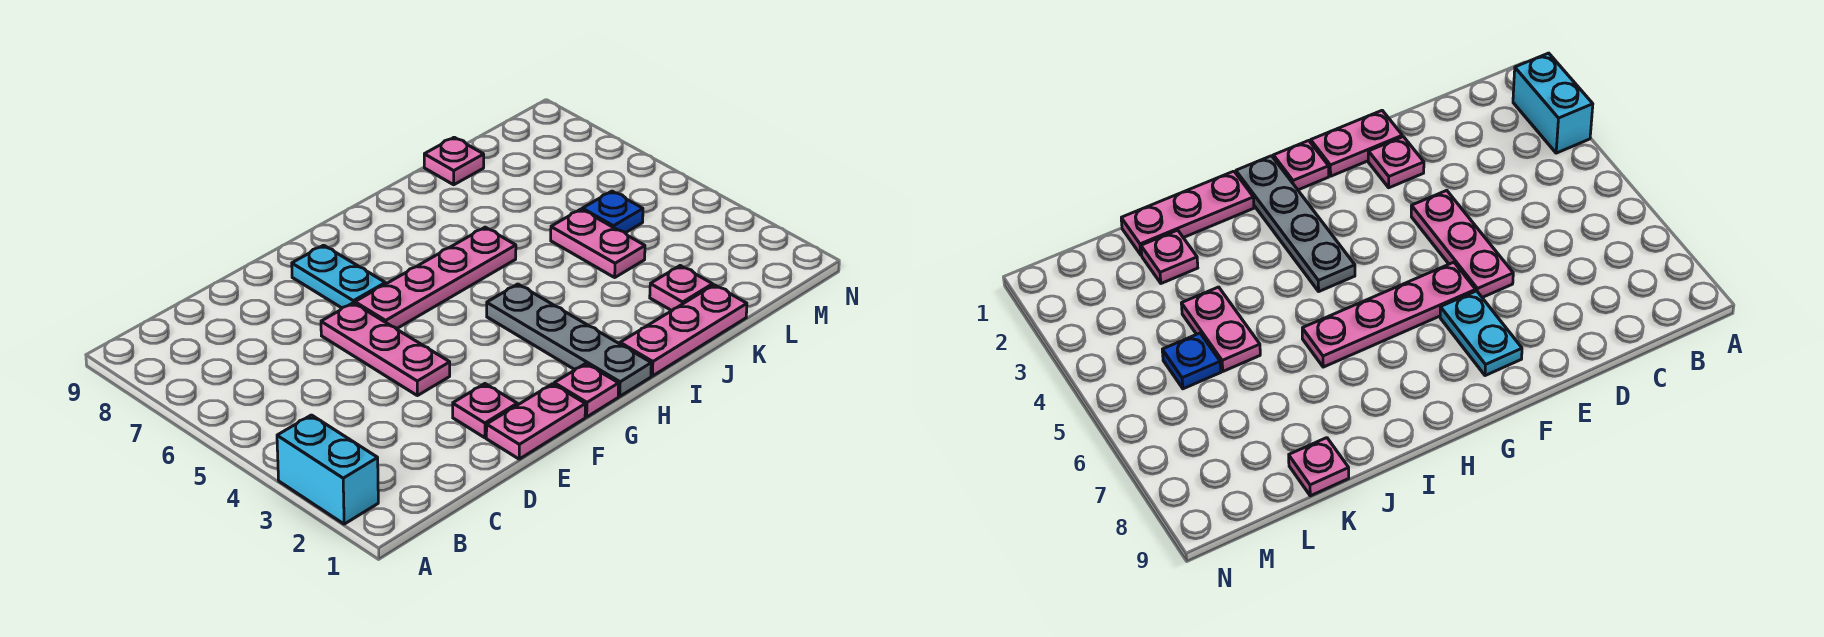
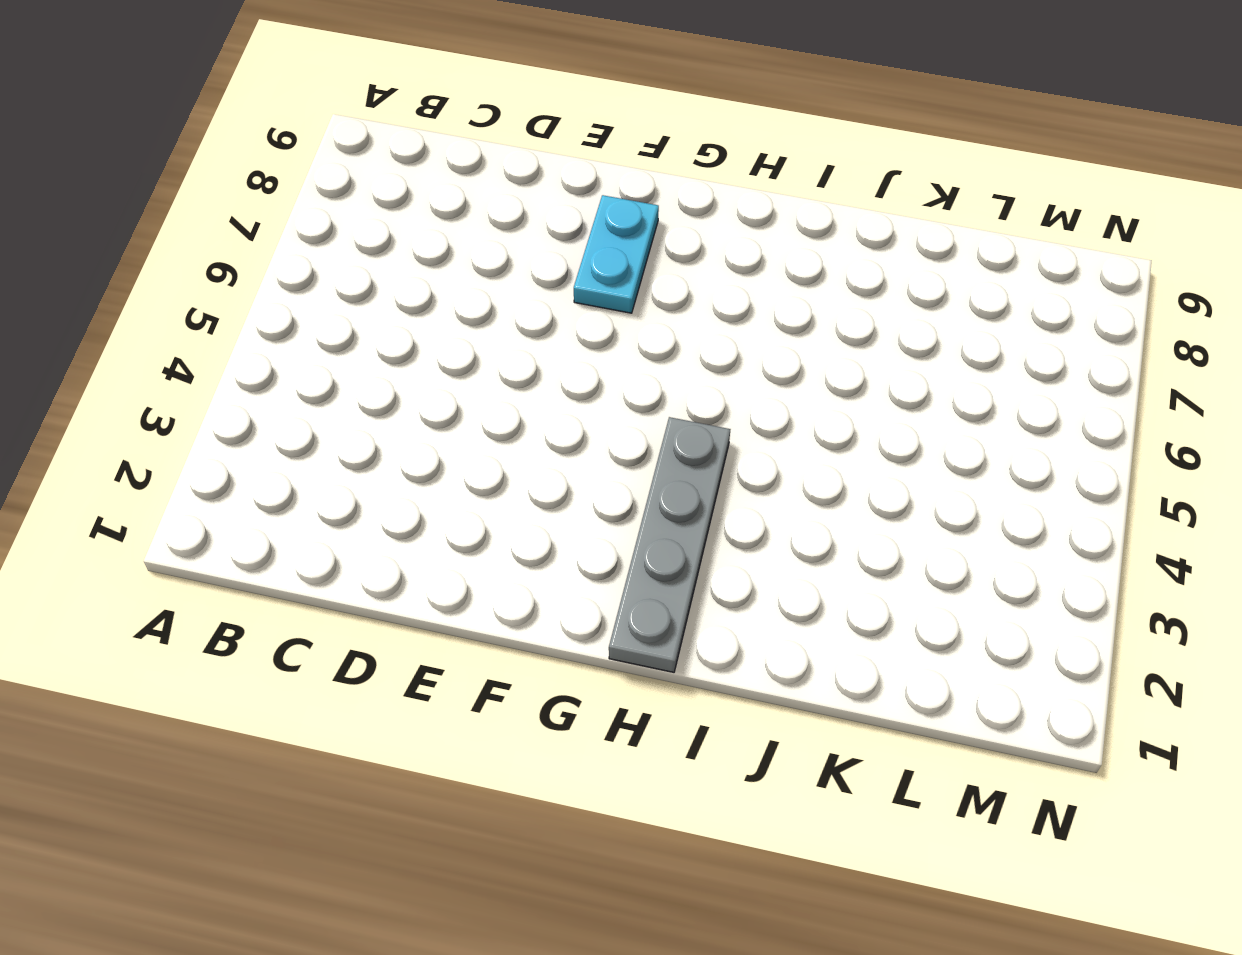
none -> cyan 1x2 brick [277,415,378,524]
none -> pink 1x2 plate [486,384,585,459]
none -> pink 1x1 plate [453,384,517,438]

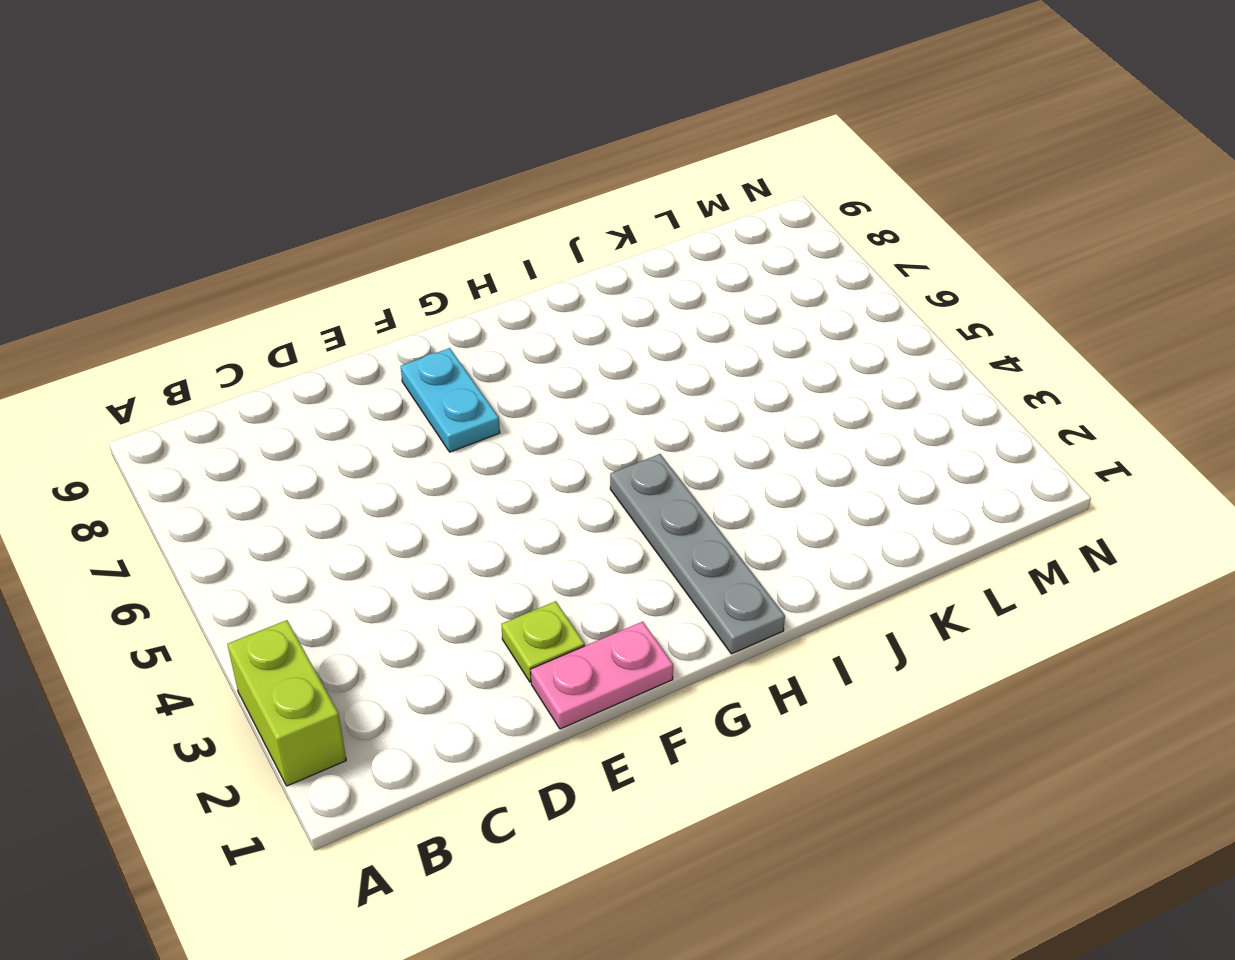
lime 1x2 brick [227,620,346,786] -> cyan 1x2 brick [277,415,378,524]
lime 1x1 plate [501,601,585,682] -> pink 1x1 plate [453,384,517,438]
none -> pink 1x3 plate [321,303,450,396]
none -> pink 1x4 plate [355,227,516,329]
none -> pink 1x1 plate [554,364,619,417]

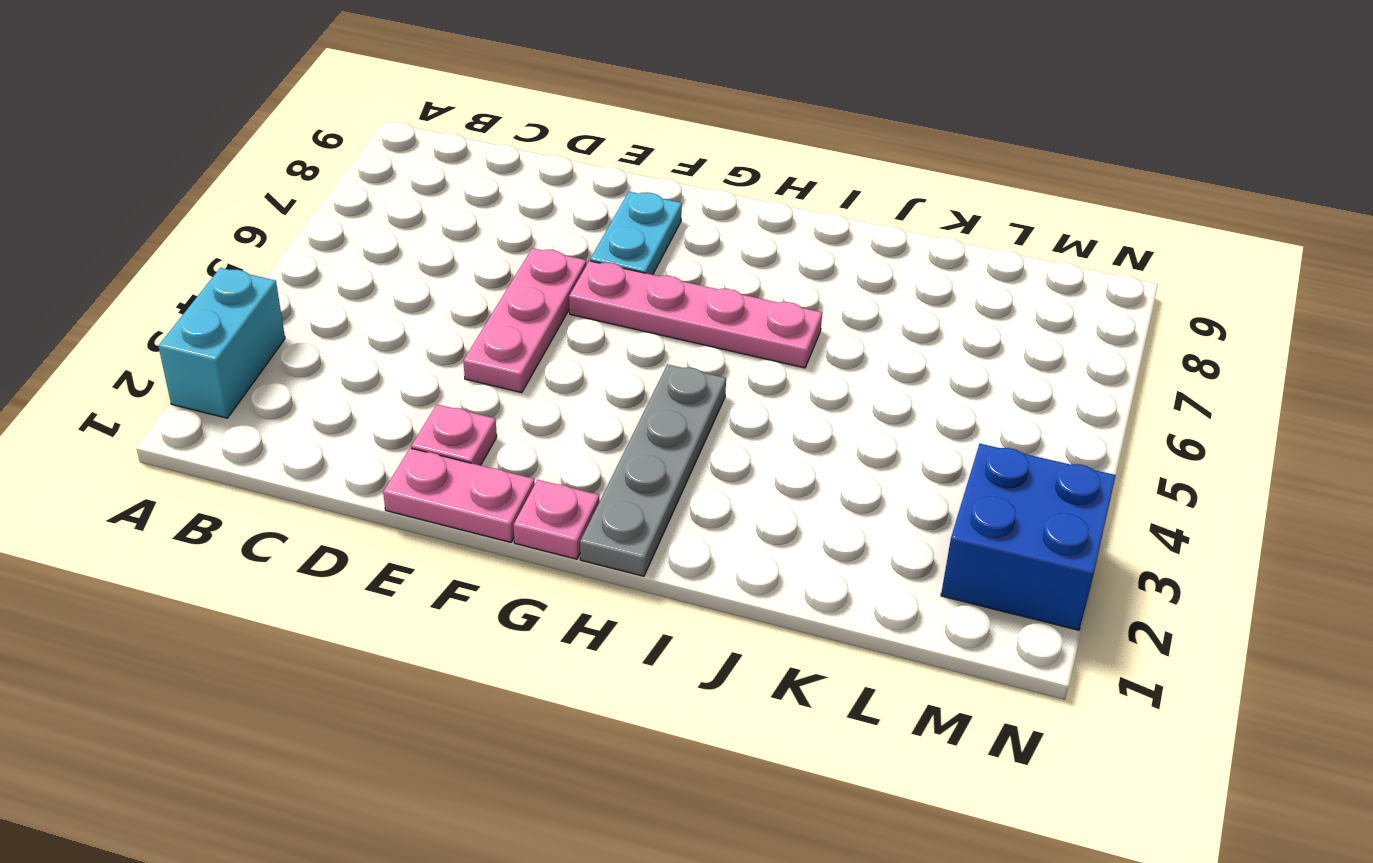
blue 2x2 brick [941,444,1116,630] -> none
none -> pink 1x3 plate [620,285,747,376]
none -> pink 1x1 plate [650,266,713,311]
none -> pink 1x2 plate [551,209,645,277]

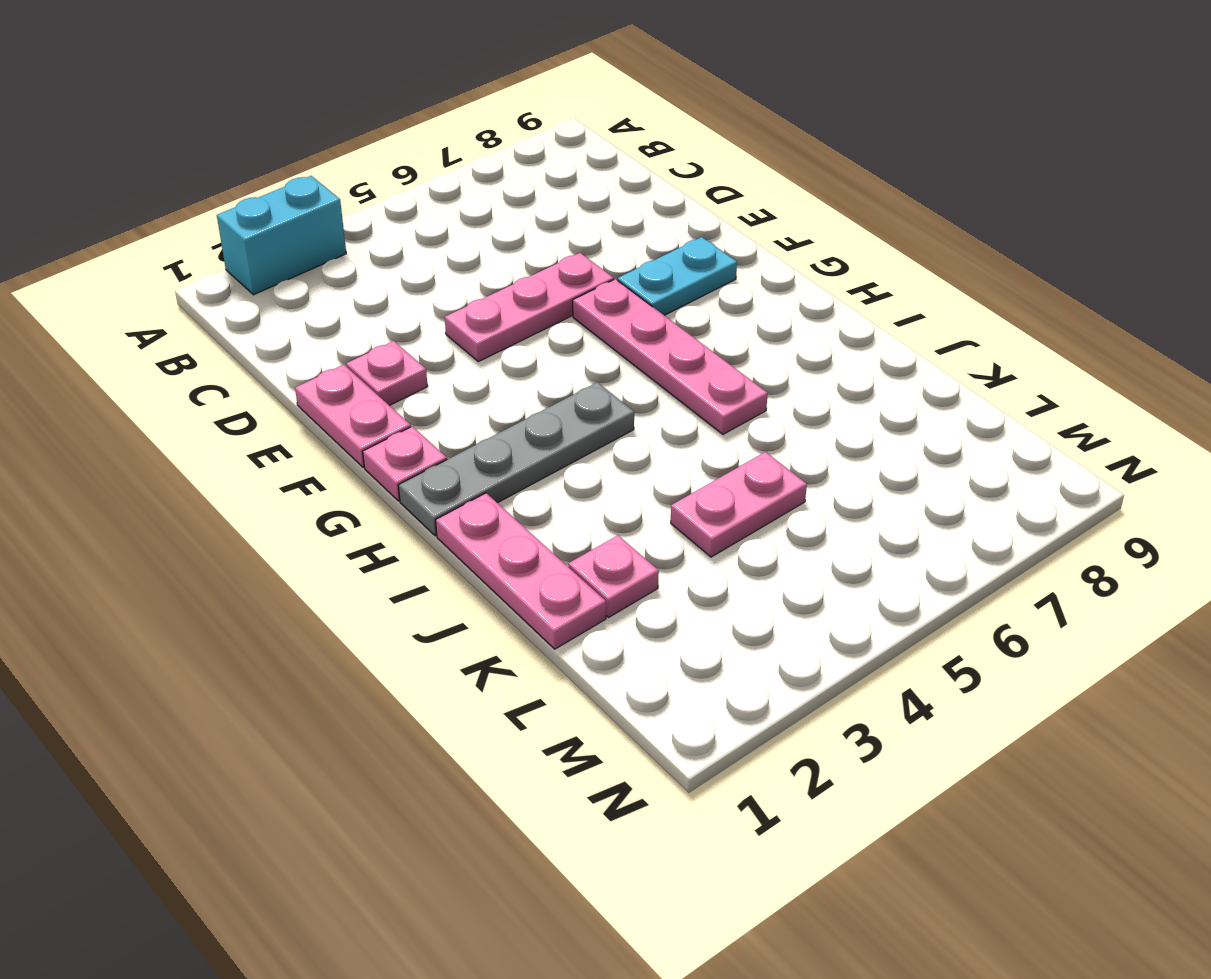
none -> pink 1x1 plate [424,137,484,185]
none -> blue 1x1 plate [582,191,643,233]

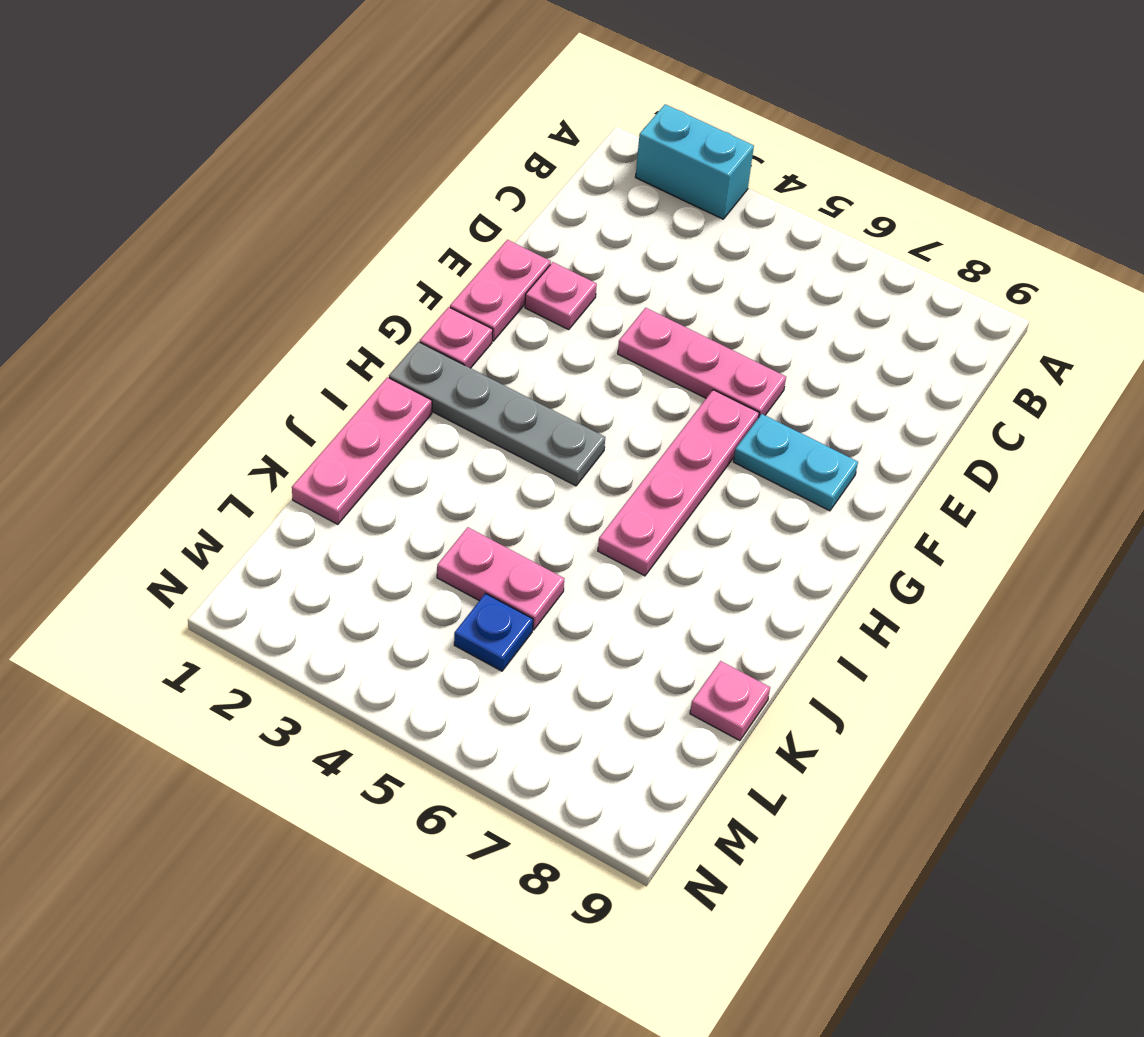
none -> pink 1x1 plate [650,266,713,311]

